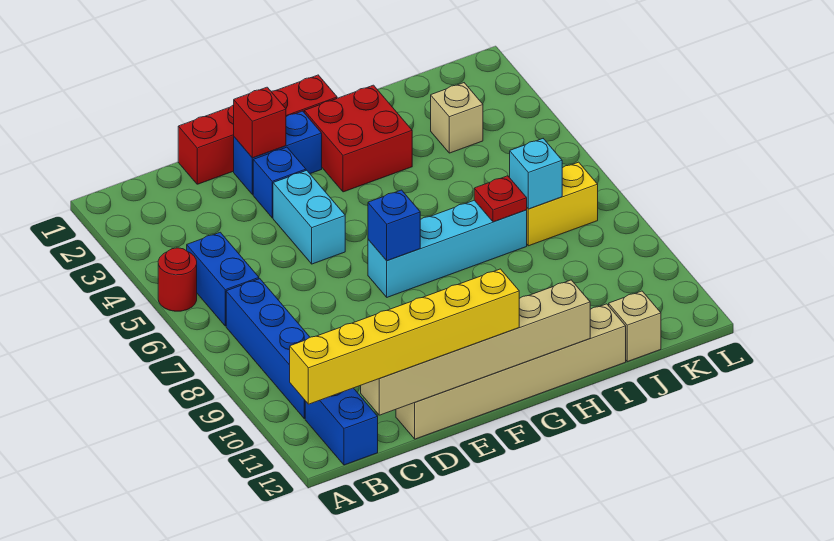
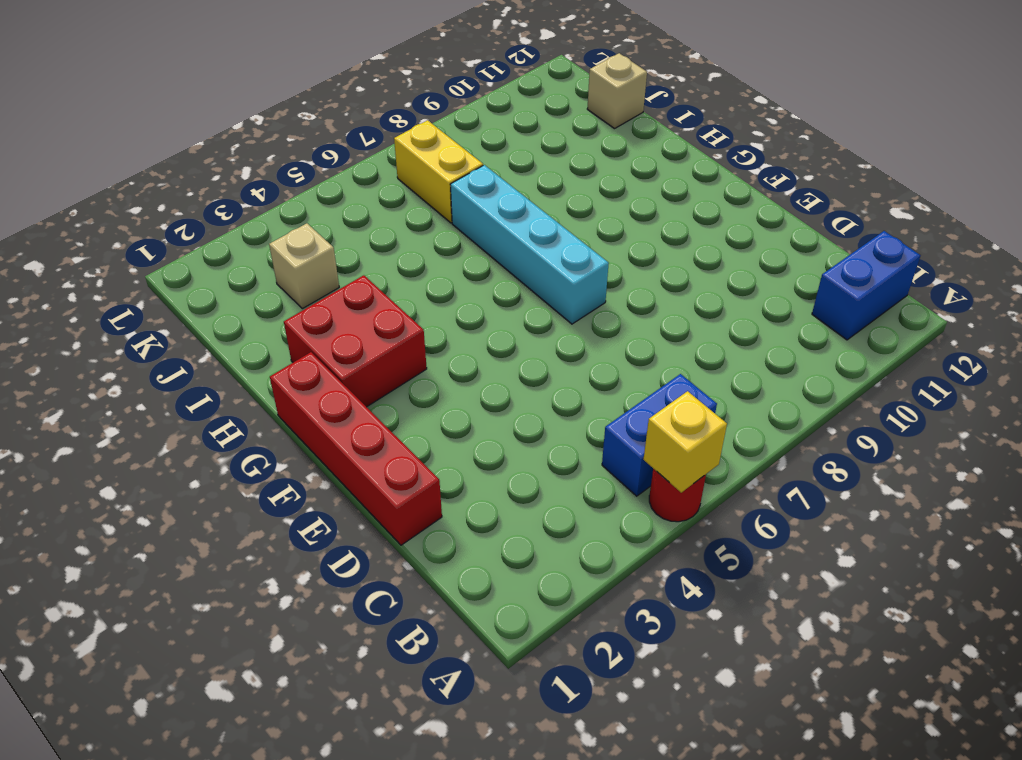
yellow 1x1 brick [644,391,727,492] -> none
none -> blue 1x4 brick [226,279,310,419]
none -> tan 1x6 brick [396,304,626,439]
none -> blue 1x2 brick [234,111,322,195]

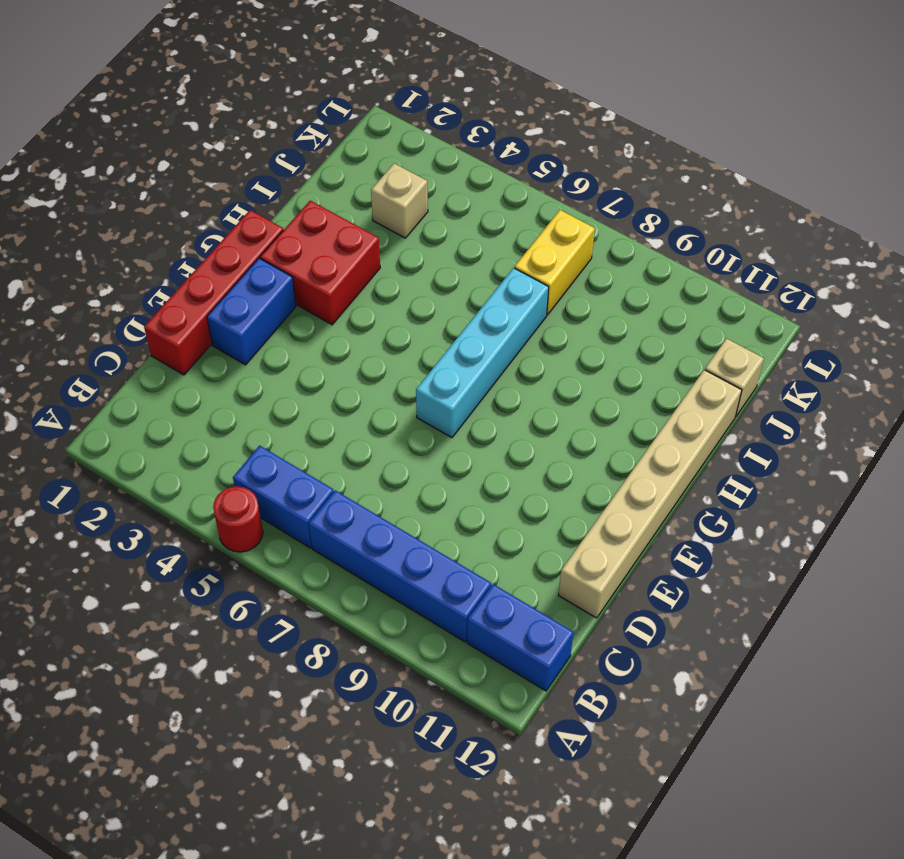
none -> blue 1x1 brick [253,147,306,218]
none -> cyan 1x2 brick [273,170,345,264]
none -> tan 1x6 brick [361,280,590,415]

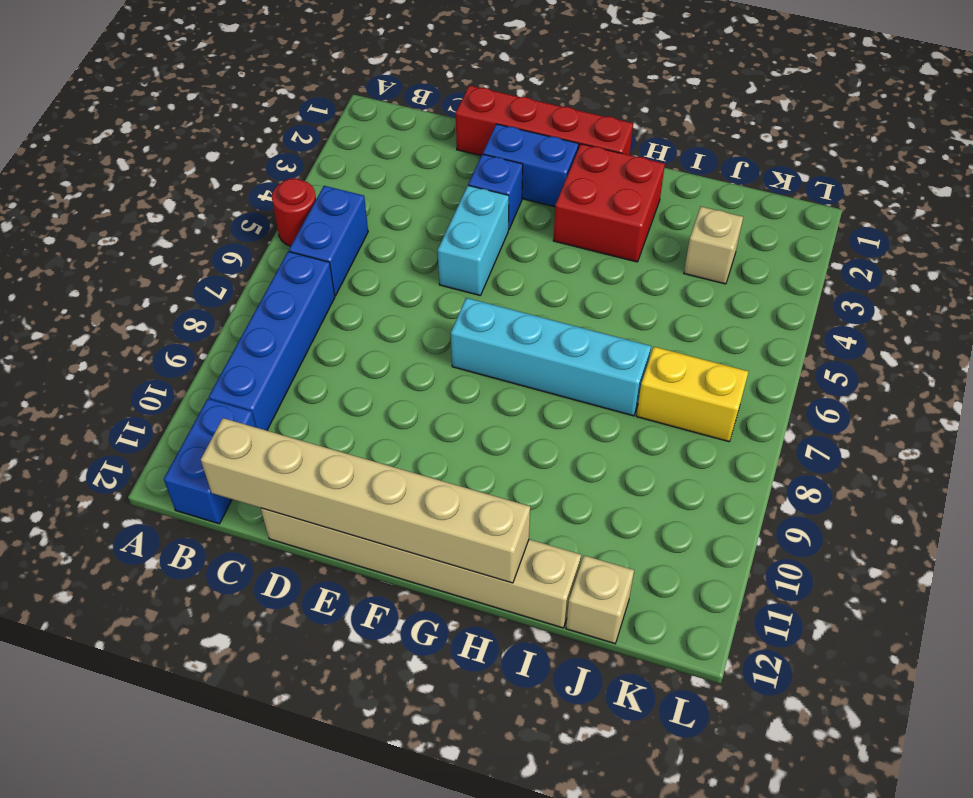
none -> red 1x1 brick [234,87,286,158]
none -> blue 1x1 brick [368,190,420,261]
none -> red 1x1 plate [474,176,527,222]

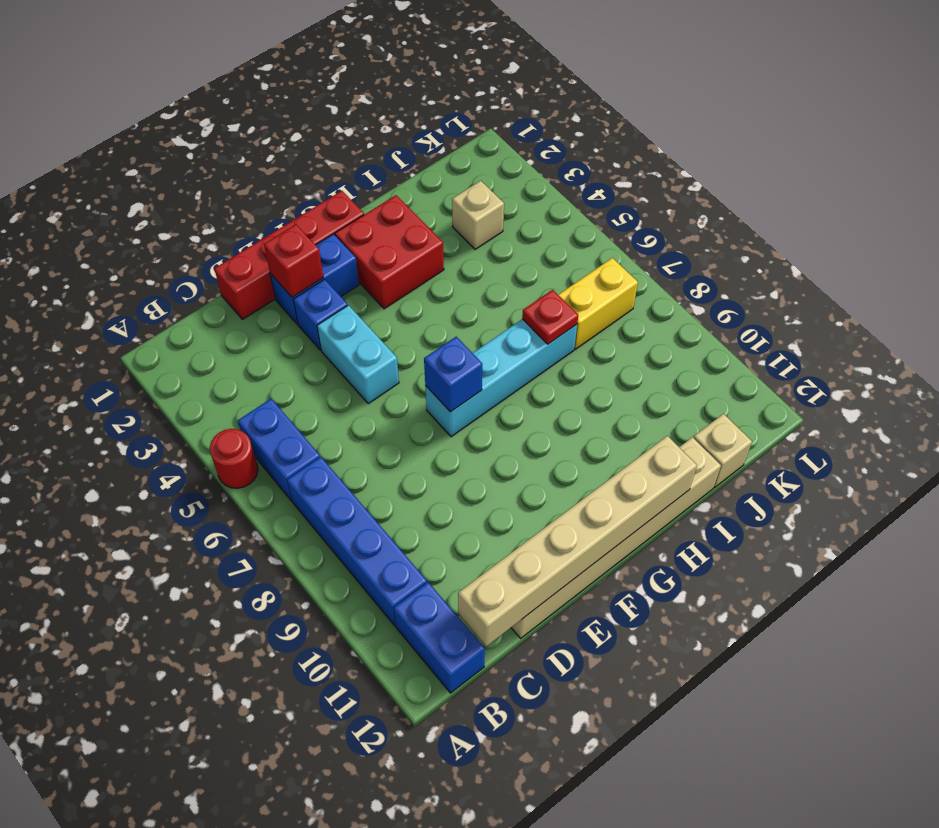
none -> cyan 1x1 brick [510,139,562,209]
none -> yellow 1x6 brick [290,269,519,404]

